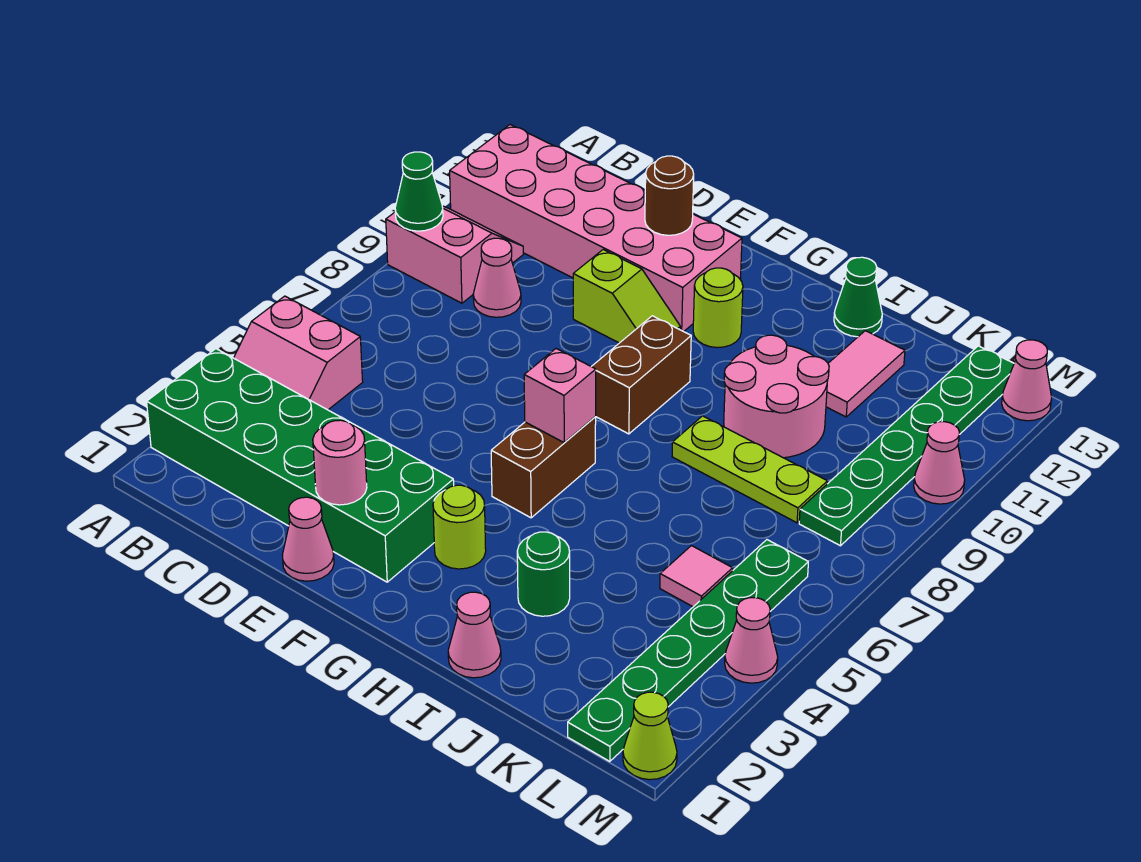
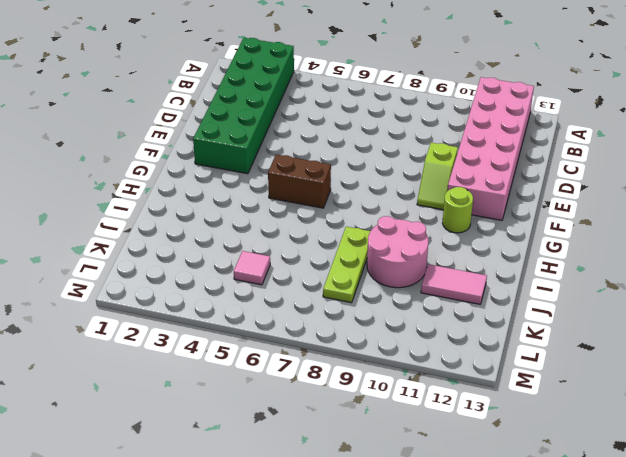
none -> pink 2x2 slope [234,296,363,410]
none -> pink 2x2 slope [386,206,523,303]
none -> pink 1x1 cone [473,238,521,317]

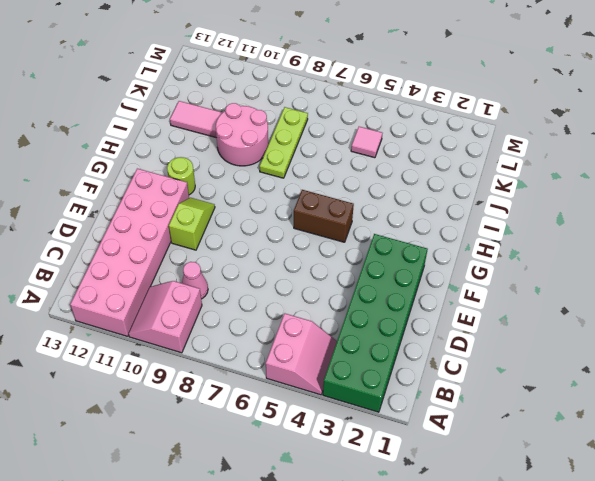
none -> pink 1x1 cone [282,497,334,581]
none -> lime 1x1 round brick [433,485,486,569]
none -> brown 1x2 brick [591,316,691,434]

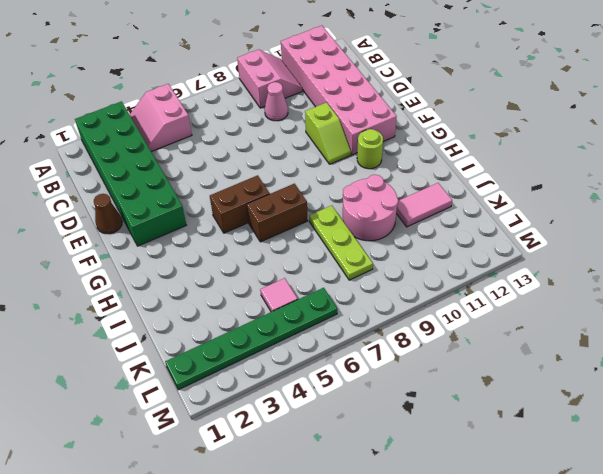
brown 1x1 cone [94,194,122,234] -> pink 1x1 cone [282,497,334,581]
brown 1x2 brick [247,184,308,242] -> brown 1x2 brick moved to [591,316,691,434]
none -> lime 1x1 round brick [433,485,486,569]
none -> pink 1x1 cone [448,592,501,678]
none -> green 1x1 round brick [517,532,570,616]

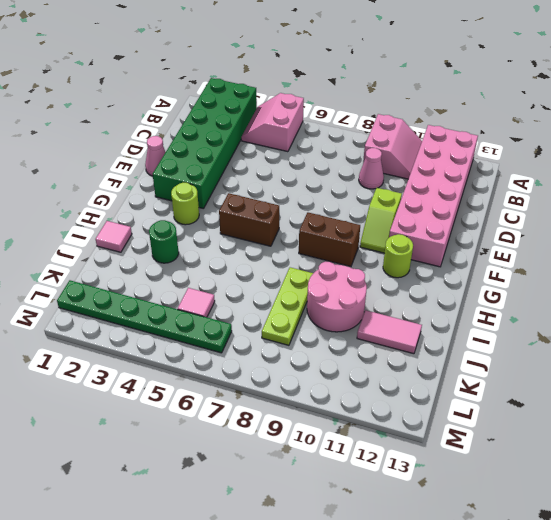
pink 1x1 tile [96,221,132,252] -> pink 1x1 cone [448,592,501,678]
none -> green 1x1 cone [834,257,882,337]
none -> green 1x6 plate [799,346,1014,546]
none -> lime 1x1 cone [623,692,677,780]

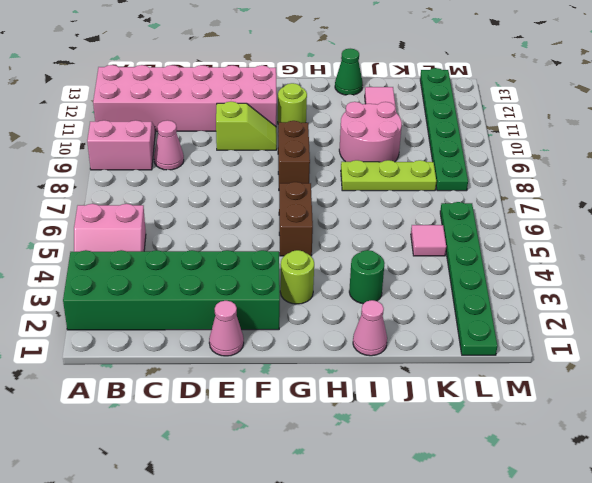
none -> lime 1x1 cone [623,692,677,780]
none -> pink 1x1 cone [725,598,778,683]
none -> pink 1x1 cone [914,422,965,504]

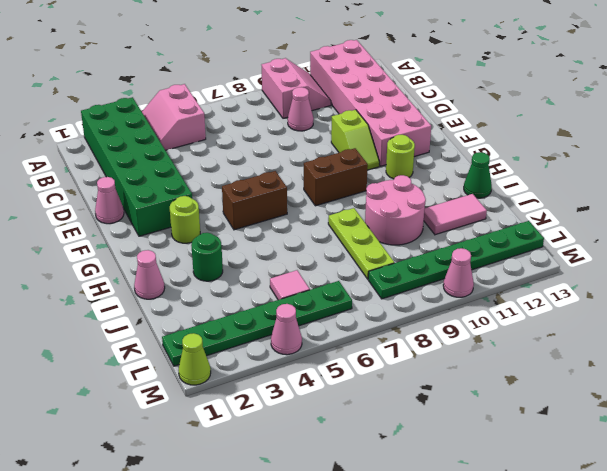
none -> pink 1x1 cone [1002,340,1052,421]
none -> green 1x1 cone [395,152,443,231]
none -> pink 1x1 round brick [313,420,367,505]

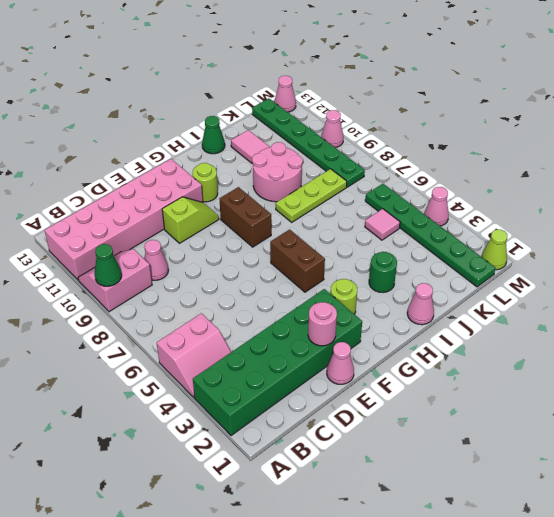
none -> brown 1x1 round brick [645,156,694,235]
none -> pink 1x1 brick [524,349,596,443]

